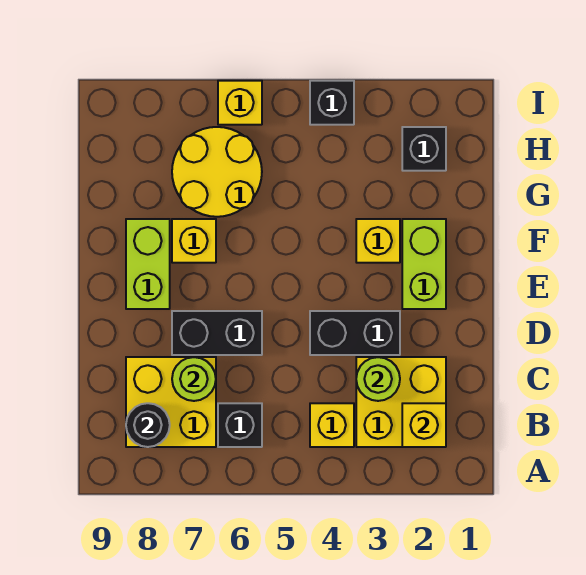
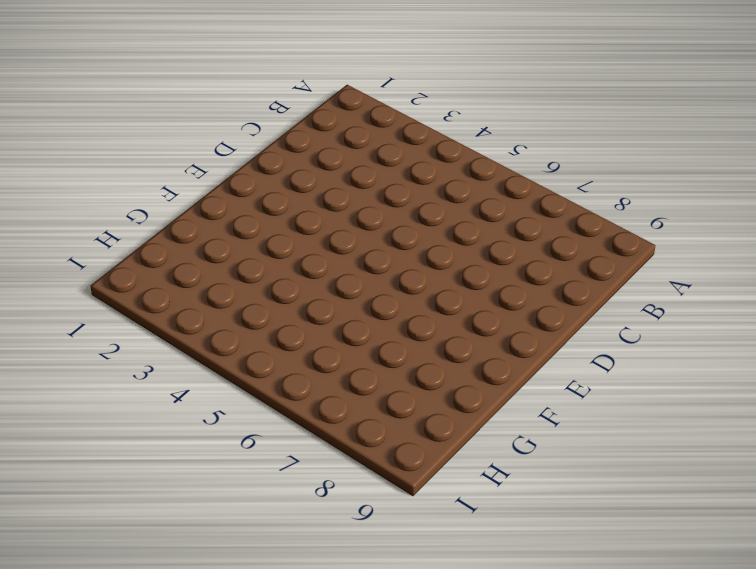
none -> yellow 2x2 brick [356,357,446,447]
none -> yellow 1x1 brick [310,403,354,447]
none -> black 1x1 brick [218,403,262,447]

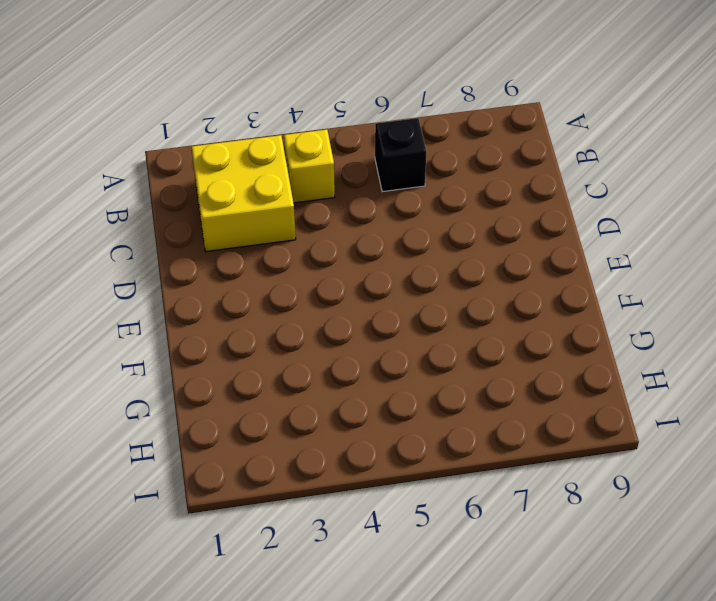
none -> yellow 2x2 brick [126,357,216,447]
none -> black 1x2 brick [310,311,400,355]
none -> black 1x2 brick [172,311,262,355]

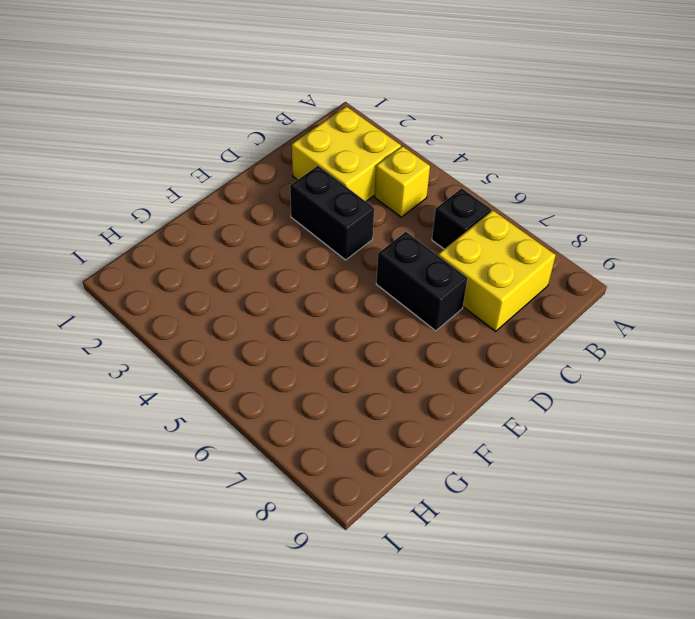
none -> lime 1x2 brick [402,219,446,309]
none -> lime 1x2 brick [126,219,170,309]
none -> yellow 1x1 brick [356,219,400,263]

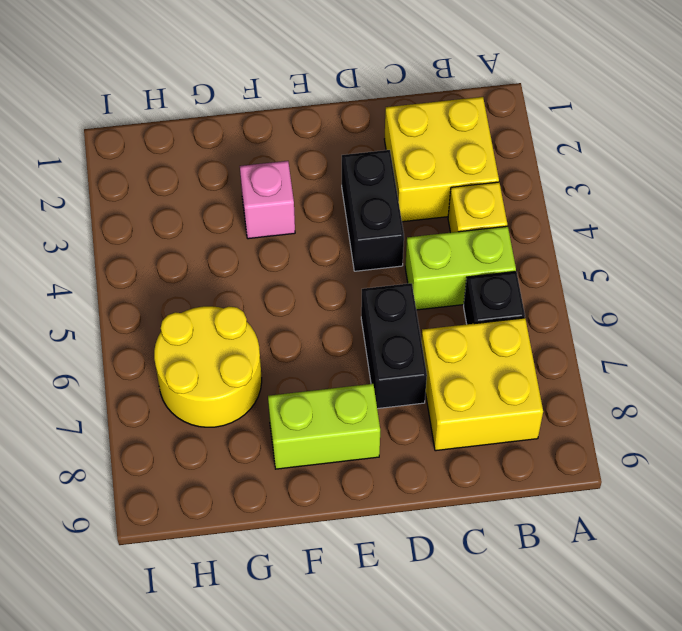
lime 1x2 brick [405,226,516,310] -> lime 1x2 brick moved to [402,219,446,309]
pink 1x1 brick [240,161,295,239] -> yellow 1x1 brick [356,219,400,263]
none -> yellow 1x1 brick [172,219,216,263]
none -> black 1x1 brick [402,127,446,171]
none -> black 1x1 brick [310,81,354,125]

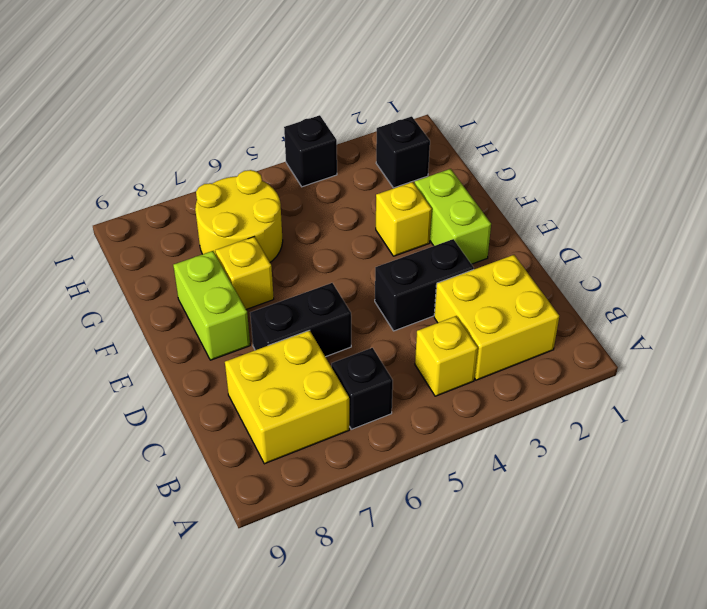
none -> yellow 1x1 brick [218,81,262,125]
none -> yellow 1x1 brick [402,403,446,447]
none -> black 1x1 round brick [126,403,170,447]

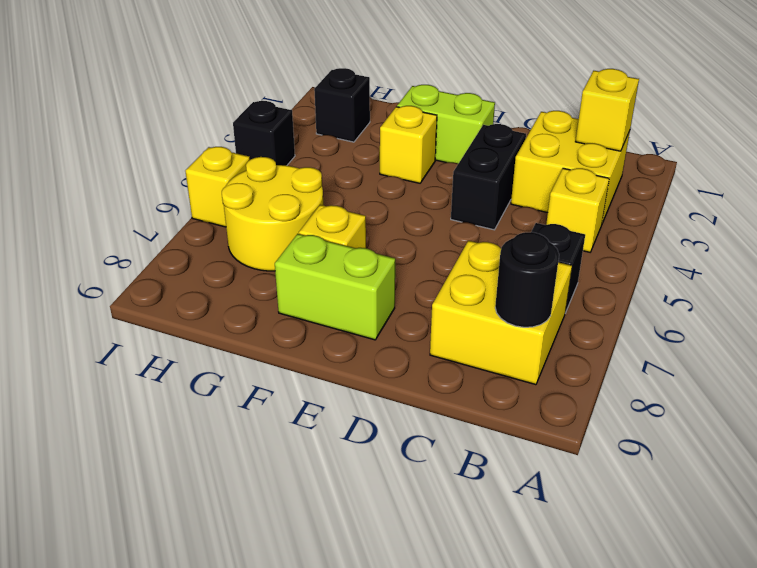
none -> black 1x2 brick [172,311,262,355]
none -> lime 1x1 round brick [356,357,400,401]
none -> lime 1x1 round brick [172,357,216,401]

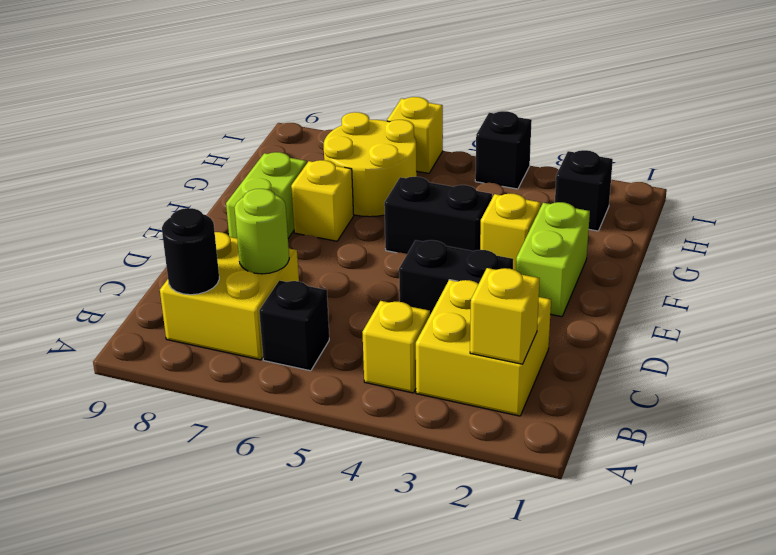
black 1x2 brick [384,177,492,254] -> black 1x2 brick moved to [172,311,262,355]
none -> lime 1x1 round brick [356,357,400,401]

